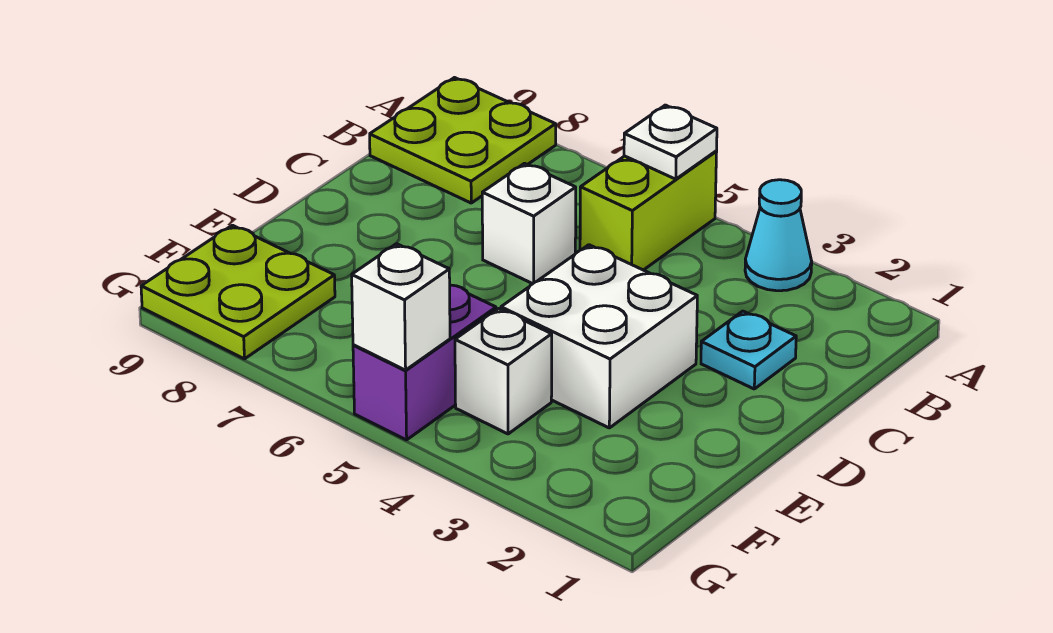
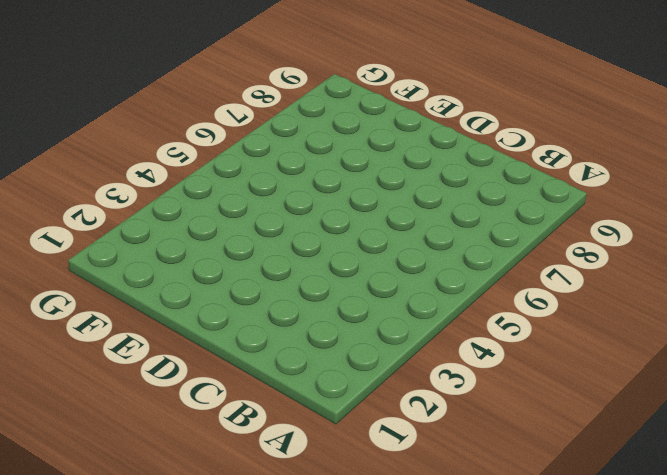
none -> cyan 1x1 cone [745,180,812,291]
none -> lime 1x2 brick [580,151,717,270]

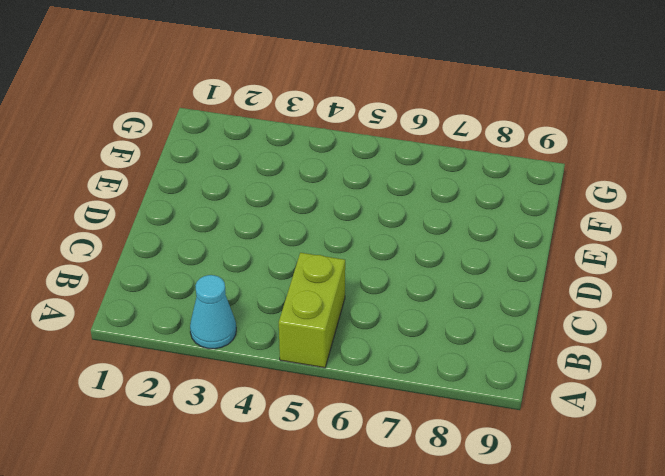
none -> lime 2x2 plate [370,78,556,203]
none -> cyan 1x1 plate [701,311,796,389]

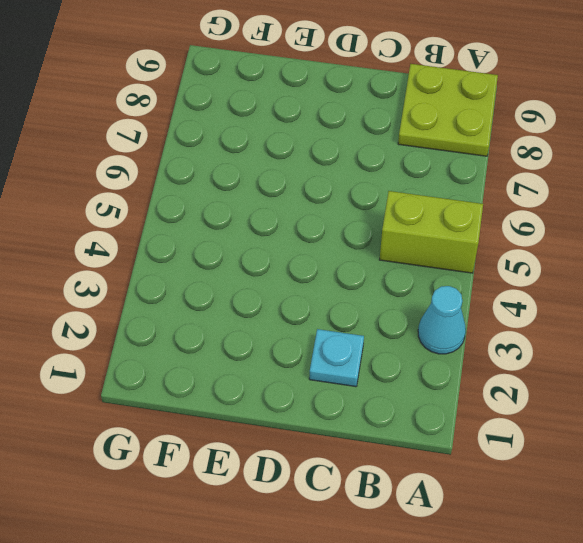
none -> white 1x1 brick [482,163,576,284]
none -> white 2x2 brick [501,245,697,428]

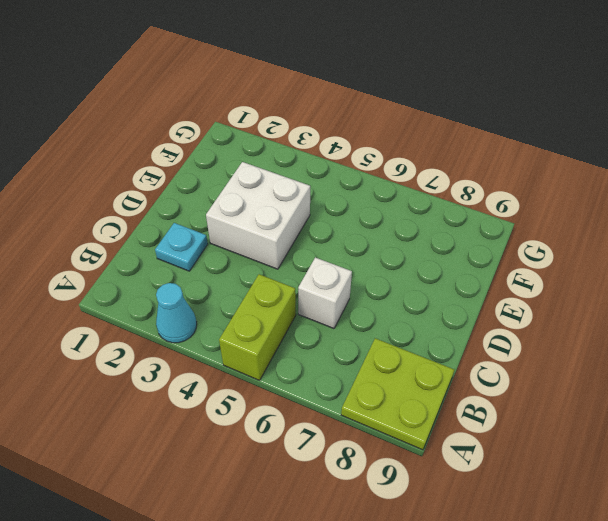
none -> white 1x1 brick [455,309,552,434]
none -> purple 1x2 brick [353,285,496,440]

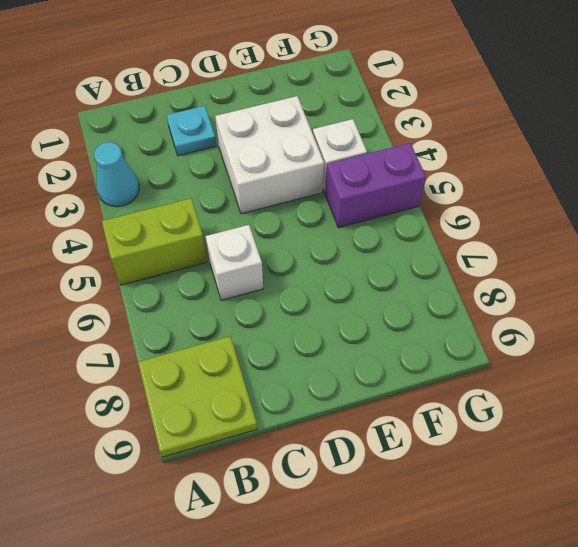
none -> lime 2x2 plate [141,225,335,359]
none -> white 1x1 plate [624,105,717,179]

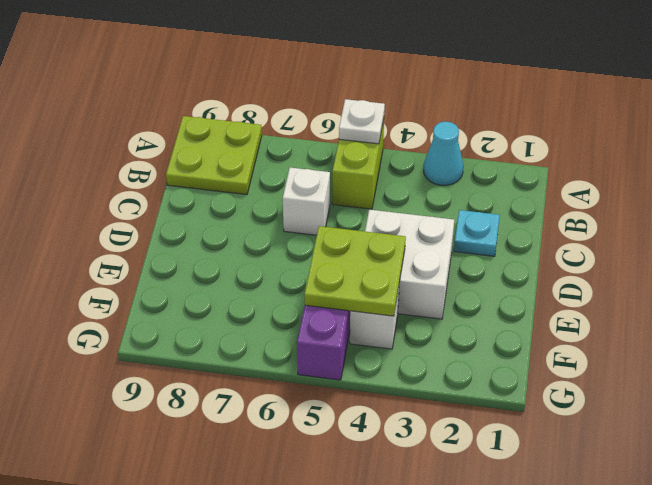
lime 2x2 plate [304,226,406,316] -> lime 2x2 plate moved to [141,225,335,359]
none -> white 1x1 brick [352,244,450,370]

